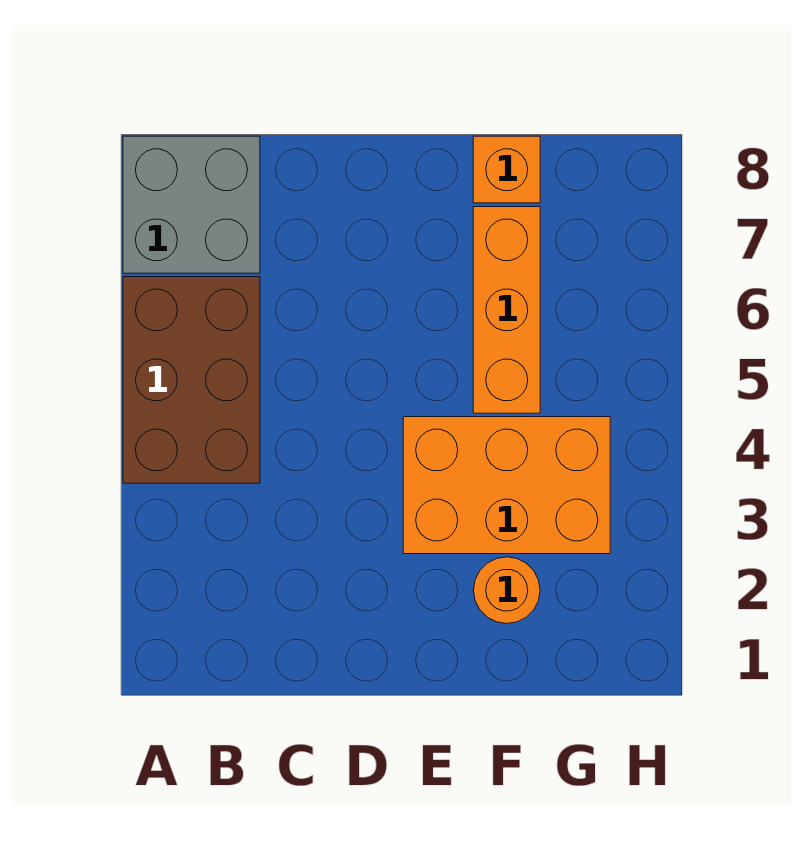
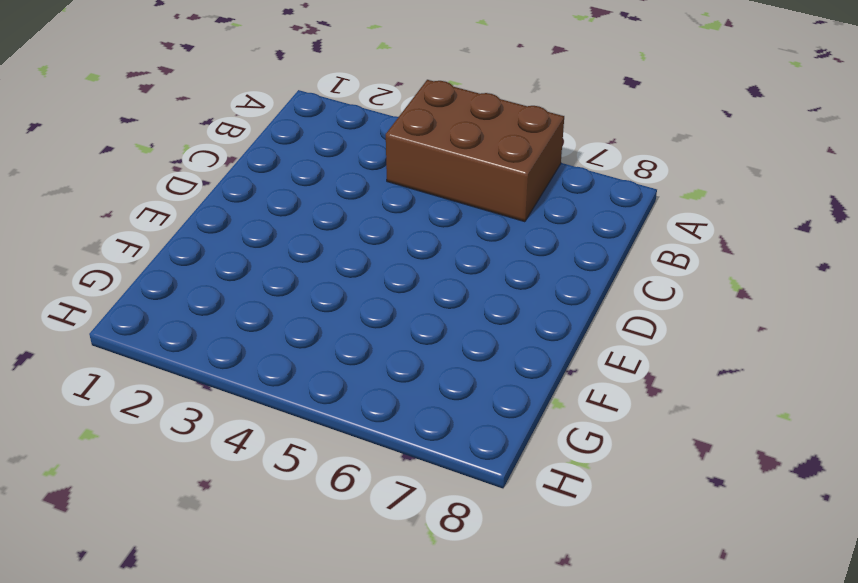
none -> grey 2x2 brick [123,136,260,273]
none -> orange 2x3 brick [403,417,610,554]

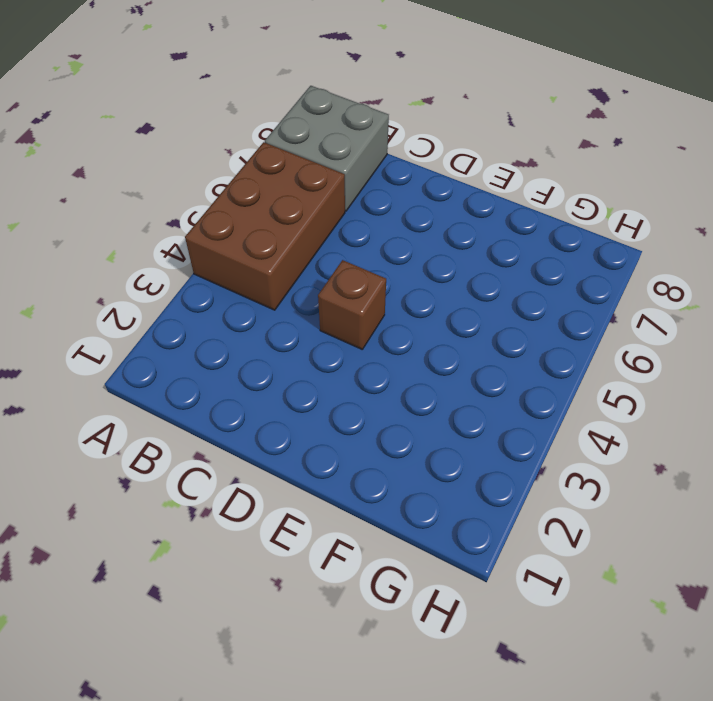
brown 1x1 brick [318,260,386,349] -> none
none -> orange 2x3 brick [403,417,610,554]
none -> orange 1x1 round brick [474,557,540,624]

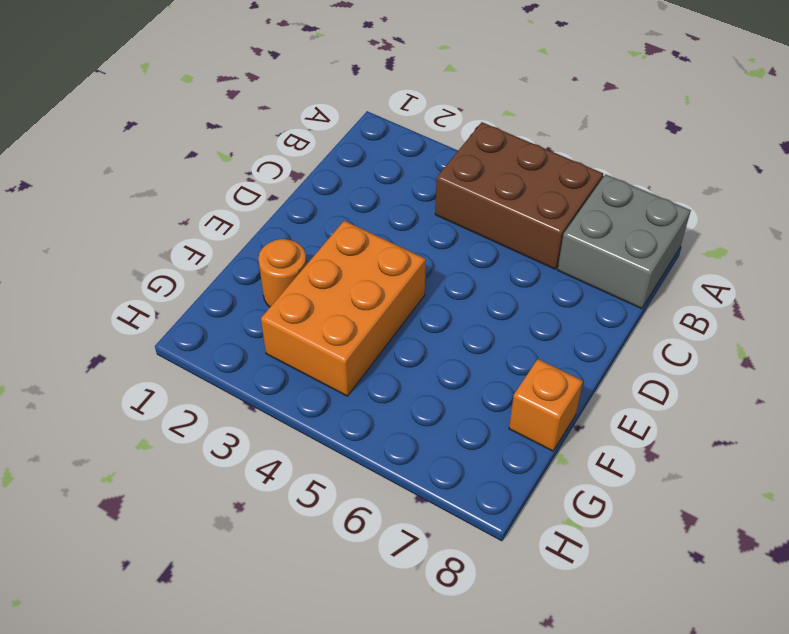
none -> orange 1x3 brick [473,207,540,413]

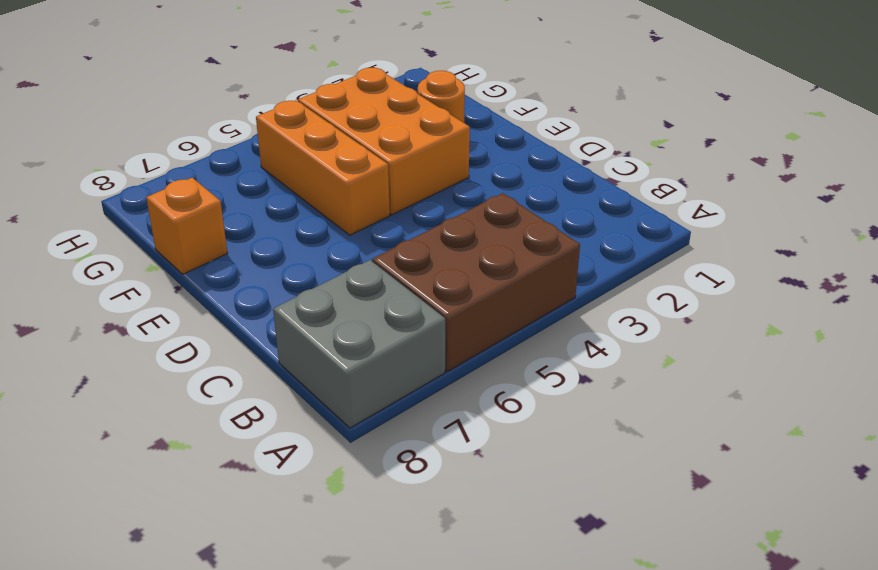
orange 1x3 brick [256,100,390,235] -> orange 1x3 brick turned to [473,207,540,413]

